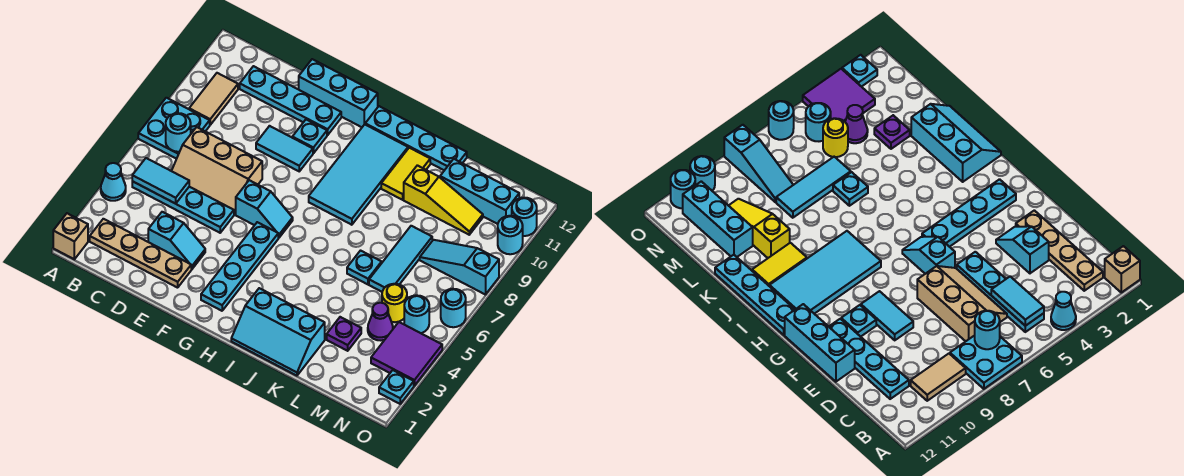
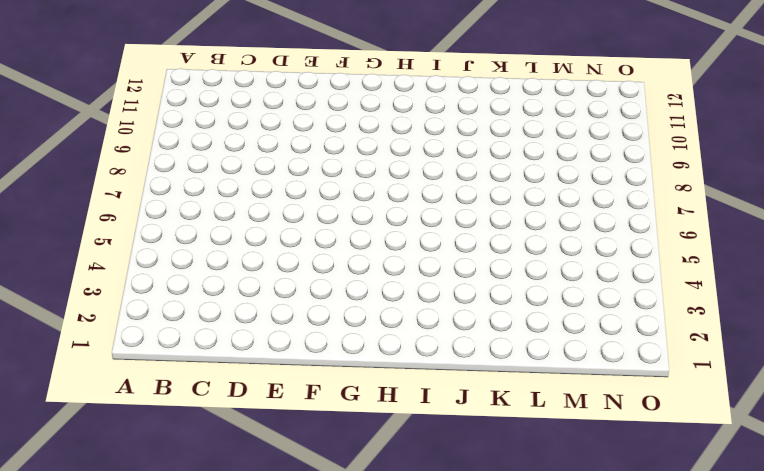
none -> tan 1x1 brick [53,213,88,259]
none -> cyan 1x1 cone [101,163,126,201]
none -> cyan 2x2 plate [138,98,210,159]
none -> tan 1x4 plate [90,219,191,288]

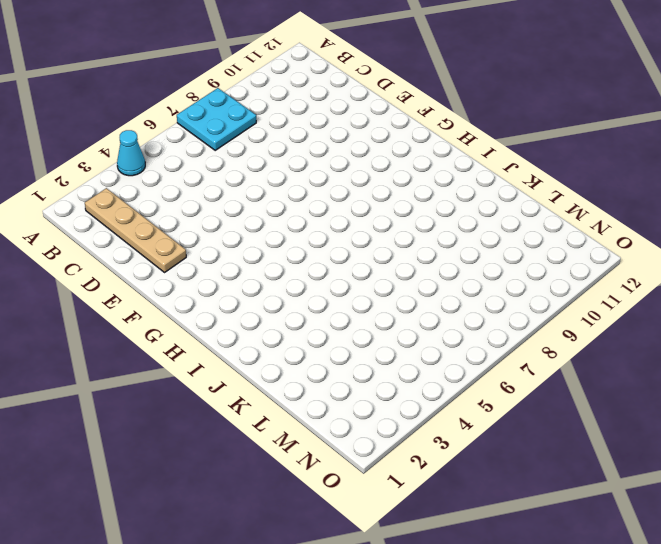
none -> tan 1x1 brick [53,213,88,259]
none -> cyan 1x4 plate [132,181,234,233]
none -> tan 1x2 tile [189,73,238,125]
none -> tan 2x3 slope [172,127,262,215]

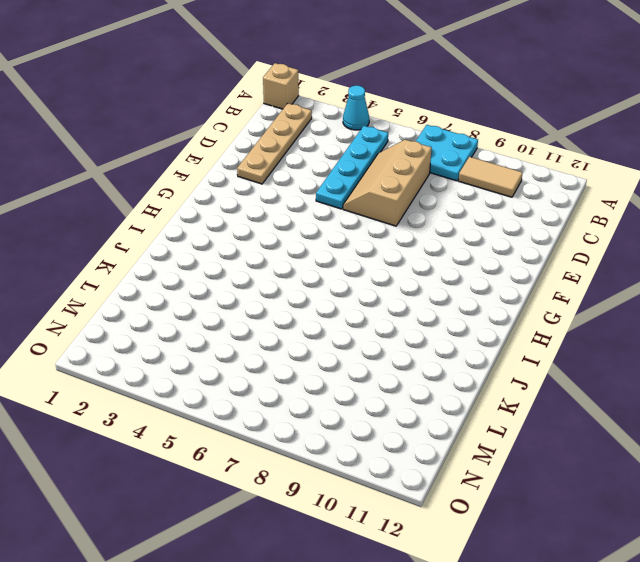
none -> cyan 1x4 plate [240,66,341,135]
none -> cyan 1x2 slope [148,212,205,269]
none -> cyan 1x2 tile [256,126,313,171]
none -> cyan 1x3 brick [299,59,378,127]

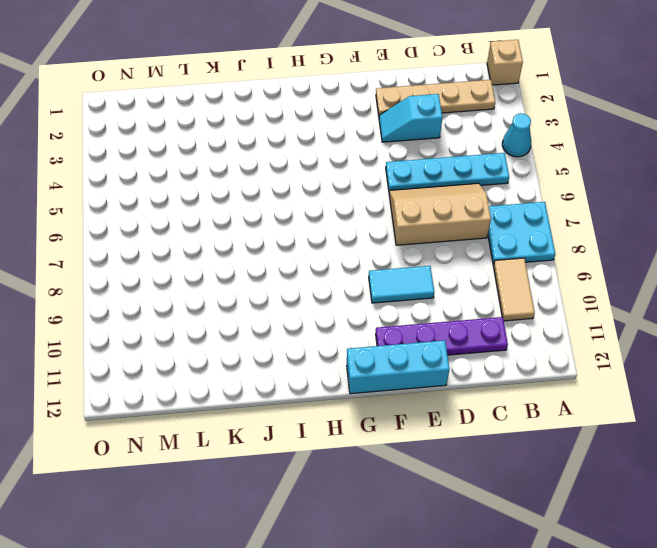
purple 1x4 plate [376,317,508,355] -> cyan 1x4 plate [240,66,341,135]
none -> cyan 1x2 slope [236,180,293,238]
none -> cyan 1x1 plate [292,119,327,153]
none -> cyan 1x4 plate [201,222,278,311]
none -> cyan 2x4 tile [309,124,408,225]

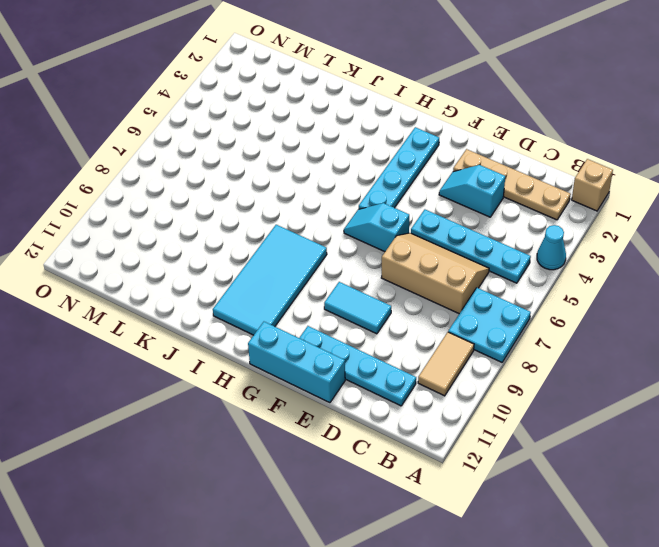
none -> cyan 1x1 plate [292,119,327,153]
none -> cyan 1x4 plate [365,106,467,170]
none -> cyan 2x3 slope [231,288,325,376]
none -> yellow 1x2 tile [381,148,430,200]

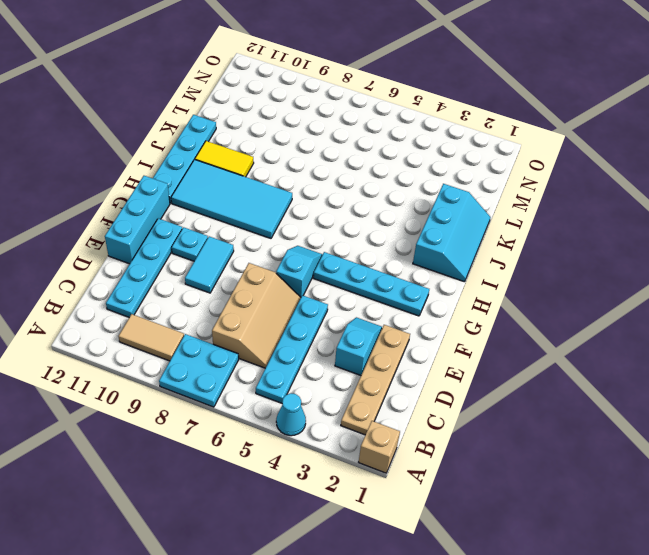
none -> cyan 1x1 plate [347,251,382,284]
none -> yellow 1x3 slope [404,165,483,235]
none -> purple 1x1 plate [327,317,361,351]
none -> cyan 1x3 tile [369,226,432,292]

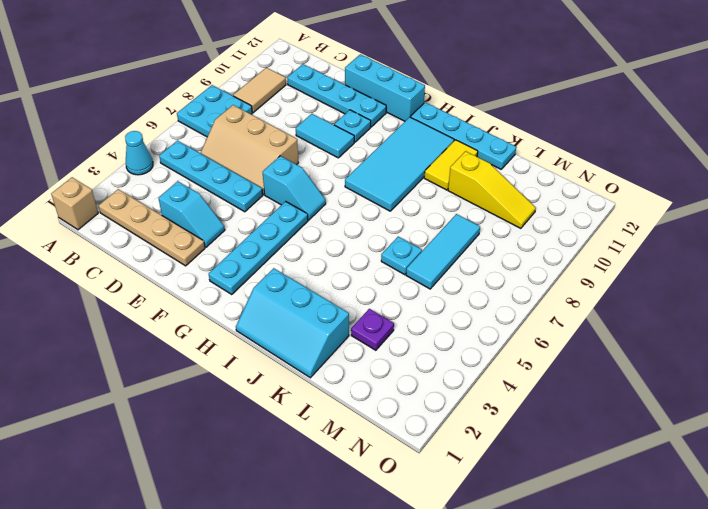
none -> cyan 1x3 brick [440,159,519,224]
none -> purple 1x1 cone [368,303,393,340]
none -> yellow 1x1 round brick [382,284,407,322]
none -> cyan 1x3 slope [420,240,499,295]

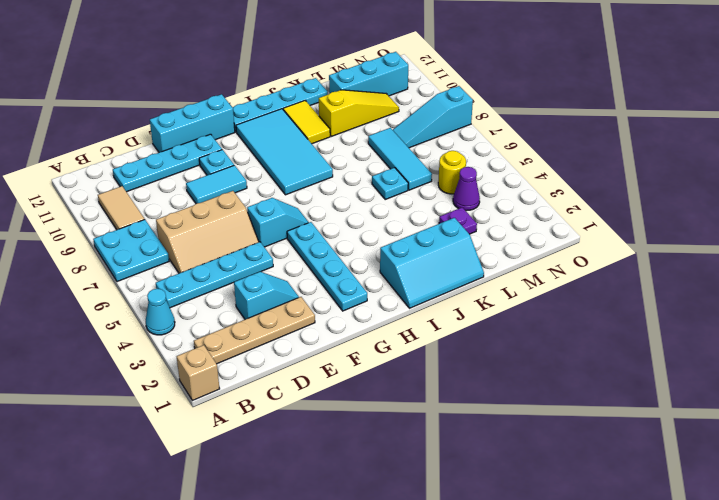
none -> purple 2x2 tile [371,322,442,386]
none -> cyan 1x1 round brick [404,295,429,333]
none -> cyan 1x1 plate [379,370,414,404]
none -> cyan 1x1 round brick [441,289,466,327]

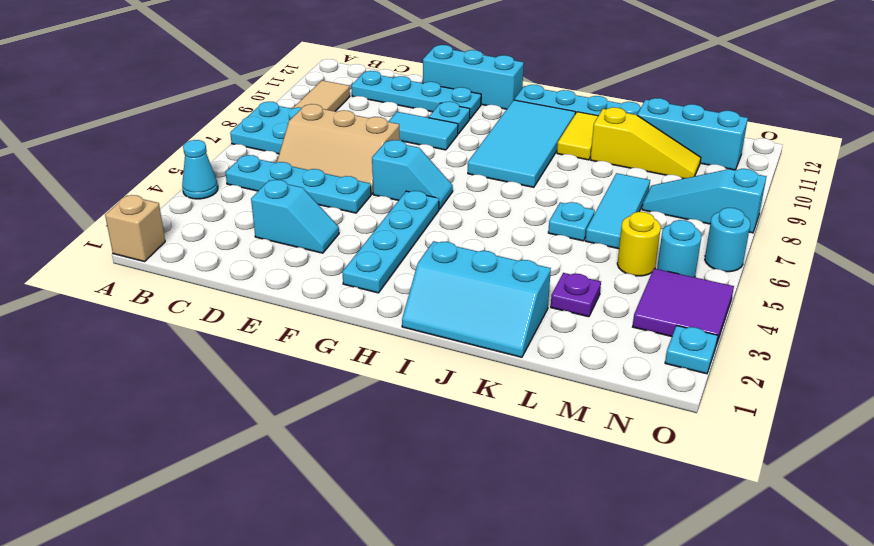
none -> tan 1x4 plate [90,219,191,288]
none -> purple 1x1 cone [368,303,393,340]
none -> cyan 1x1 round brick [498,216,523,254]
none -> cyan 1x1 round brick [512,198,537,236]

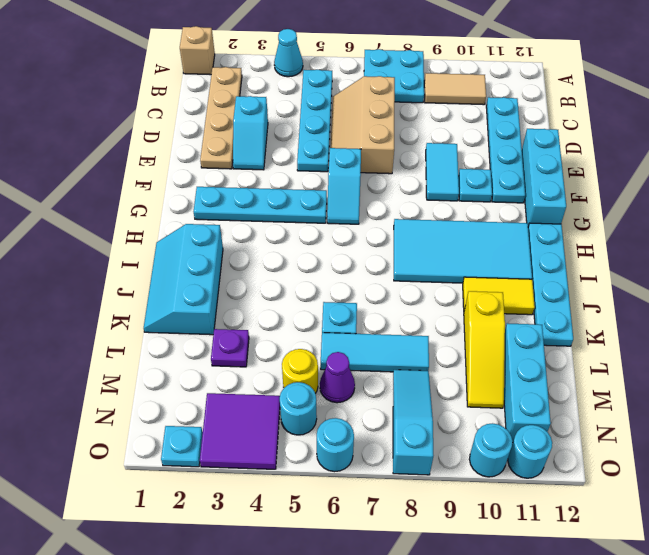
purple 1x1 cone [320,352,355,403] -> purple 1x1 cone moved to [368,303,393,340]
none -> cyan 1x2 tile [132,158,189,204]
none -> cyan 1x1 round brick [166,113,191,152]

